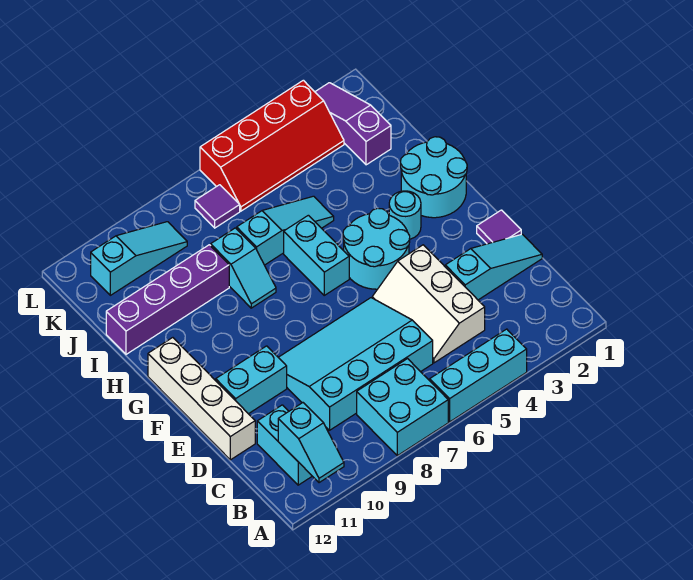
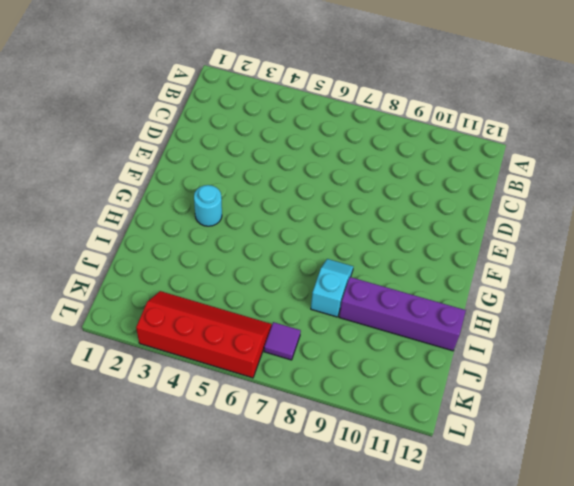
none -> cyan 1x3 brick [430,329,527,422]
none -> cyan 2x2 brick [357,359,448,456]
none -> cyan 1x2 brick [257,405,312,485]

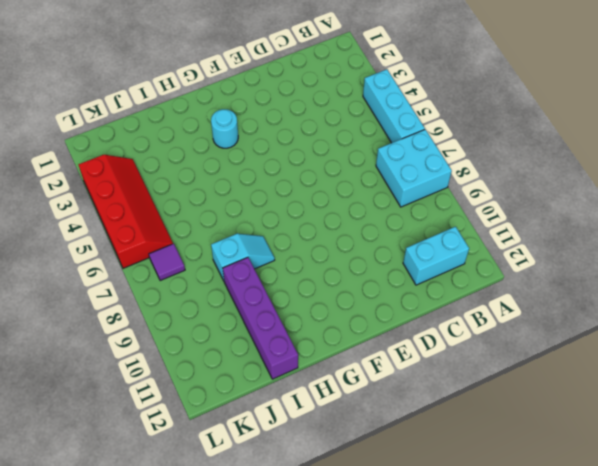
none -> white 2x3 slope [372,245,485,363]
none -> cyan 3x4 slope [278,298,433,430]
none -> cyan 1x3 slope [445,234,542,300]

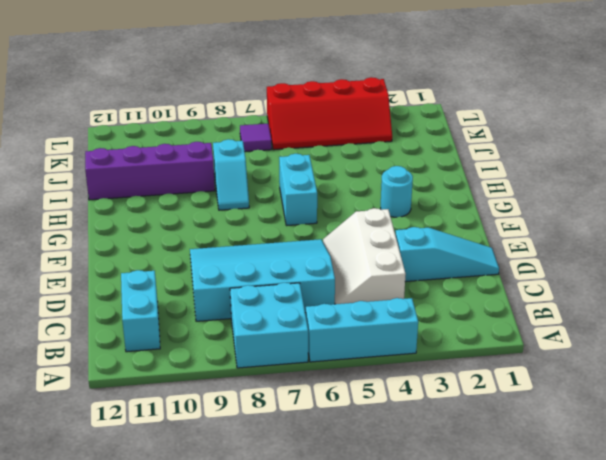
none -> white 1x4 brick [148,338,255,460]
none -> purple 1x1 tile [477,210,521,244]
none -> cyan 1x2 brick [216,346,287,414]

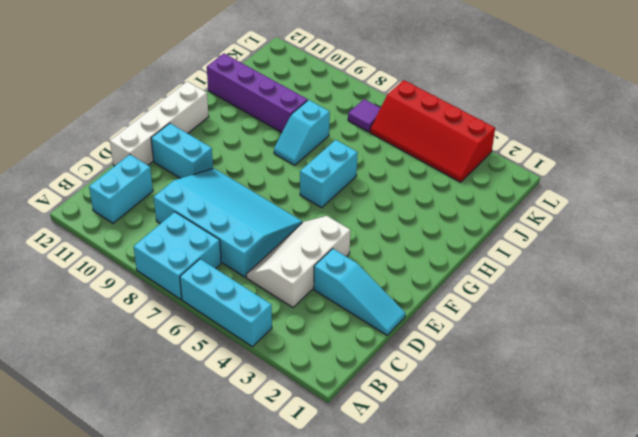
none -> purple 1x1 tile [477,210,521,244]
none -> cyan 2x2 round brick [343,208,410,289]
none -> cyan 2x2 round brick [400,137,467,218]

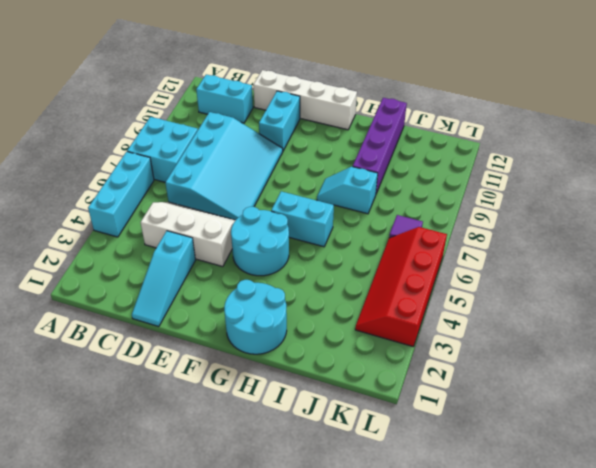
none -> purple 1x1 tile [477,210,521,244]
none -> cyan 1x1 round brick [389,191,421,239]
none -> cyan 1x3 slope [237,196,334,265]

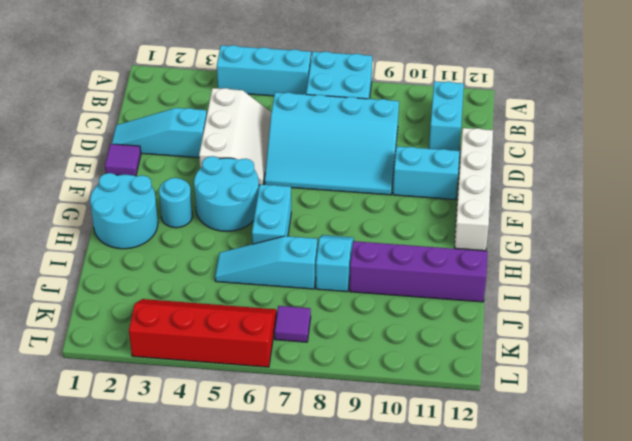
none -> purple 1x3 slope [315,83,391,165]
none -> cyan 1x3 slope [91,222,187,295]
none -> cyan 1x2 slope [278,403,344,483]

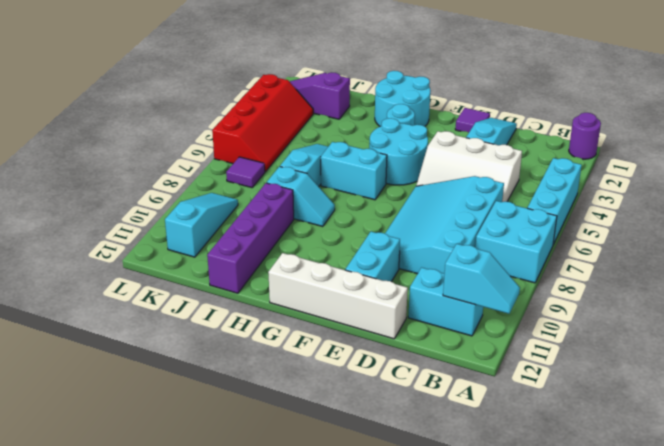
purple 1x1 round brick [569,113,601,159] -> none

